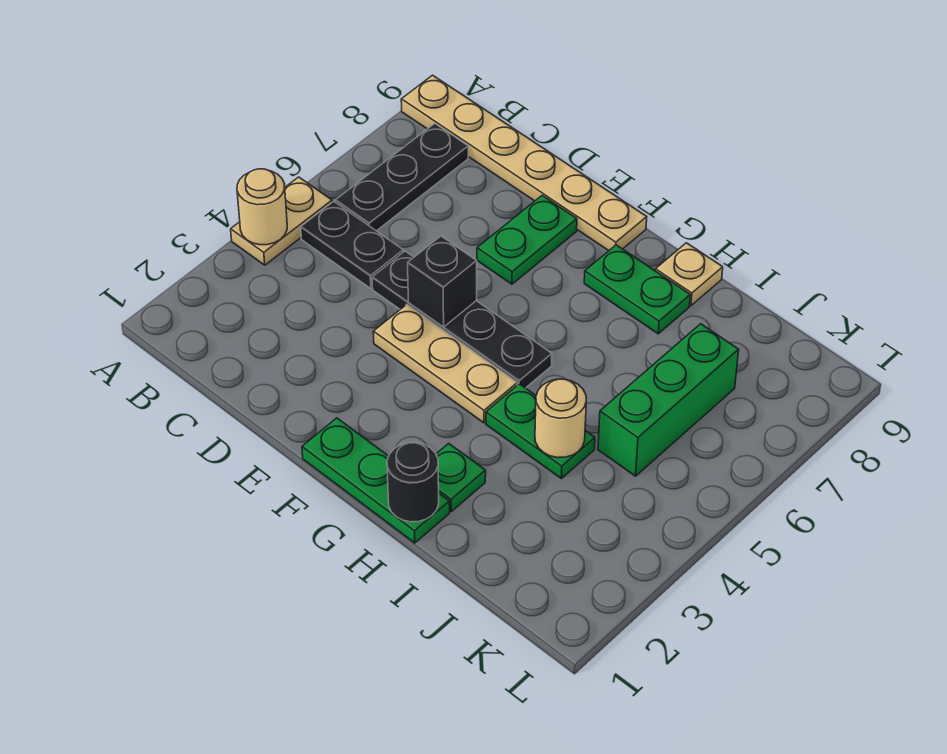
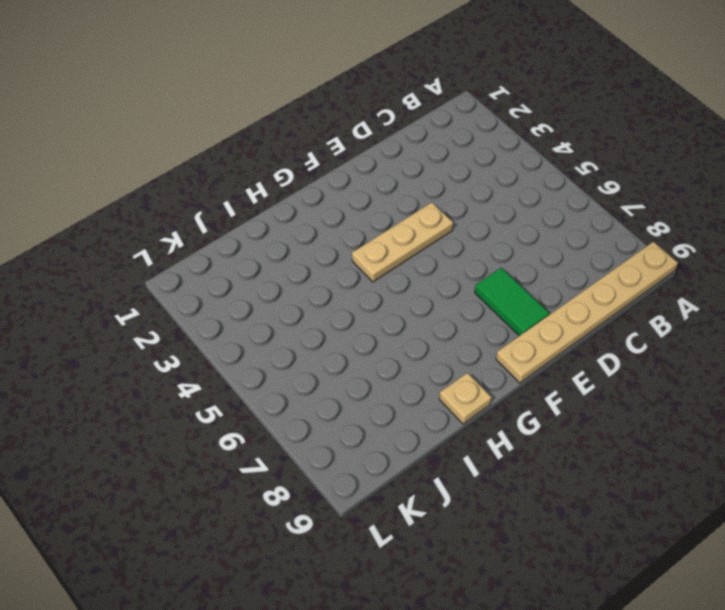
green 1x2 tile [475,268,549,336] -> green 1x2 plate [477,195,577,284]
none -> tan 1x2 plate [231,177,332,265]
none -> black 1x2 plate [301,201,403,288]
none -> black 1x3 plate [335,124,468,231]

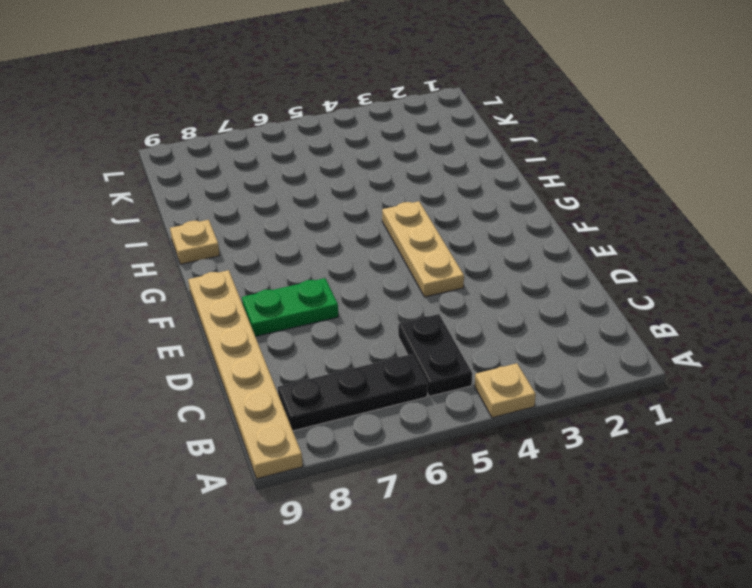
tan 1x1 plate [475,363,536,418] -> tan 1x2 plate [231,177,332,265]
none -> black 1x4 plate [372,251,552,388]
none -> green 1x3 plate [302,418,450,543]
none -> green 1x2 plate [584,245,690,334]

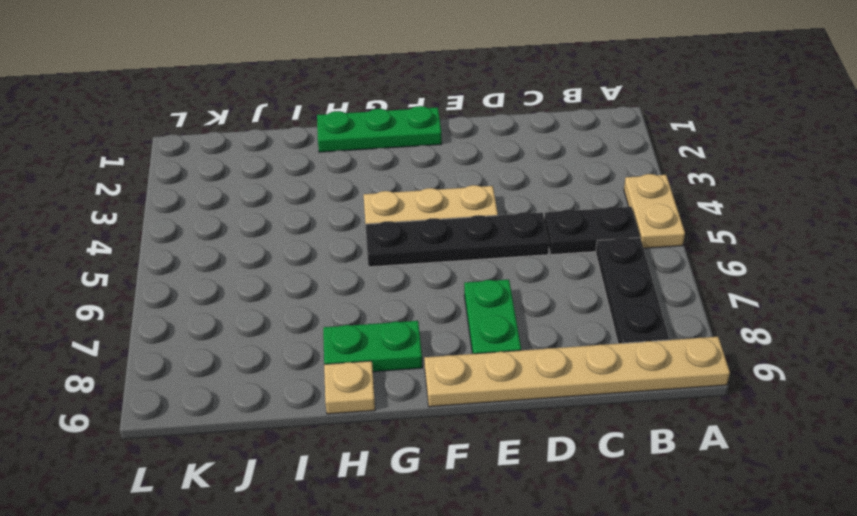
none -> green 1x1 plate [436,443,486,511]
none -> green 1x2 plate [486,384,595,478]
none -> green 1x3 brick [598,324,739,476]

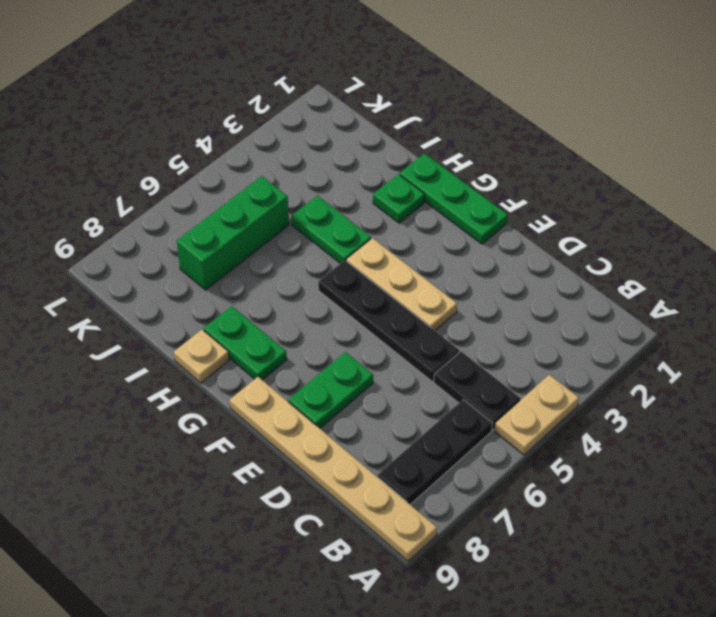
none -> tan 1x1 round brick [237,169,287,245]
none -> black 1x1 brick [408,236,477,327]
none -> black 1x1 round brick [387,443,439,522]

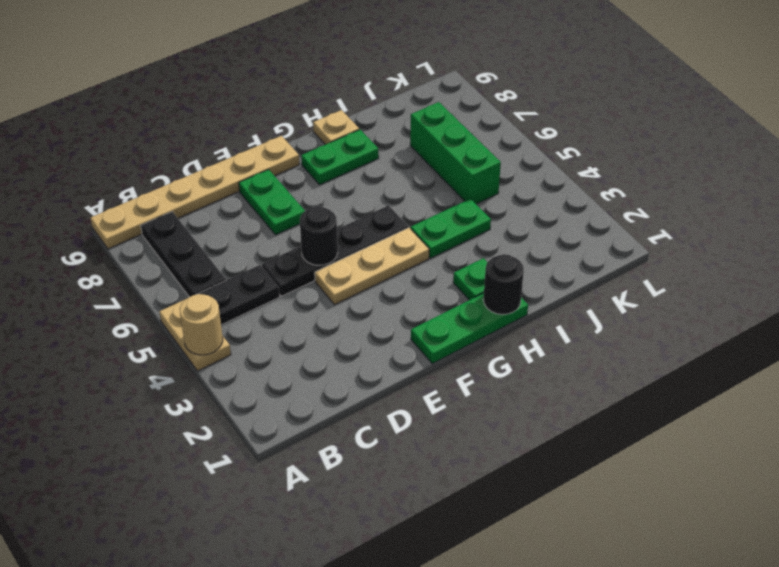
black 1x1 round brick [300,206,338,265] -> black 1x1 brick [408,236,477,327]
none -> tan 1x1 round brick [535,379,586,458]

